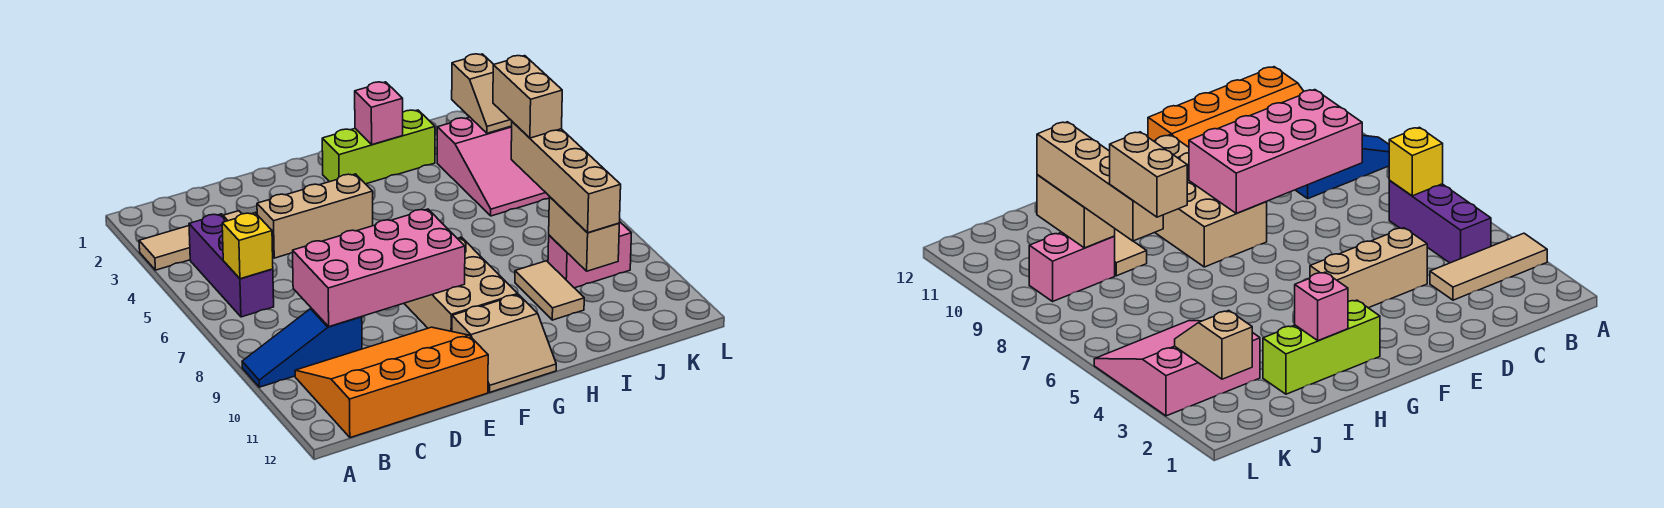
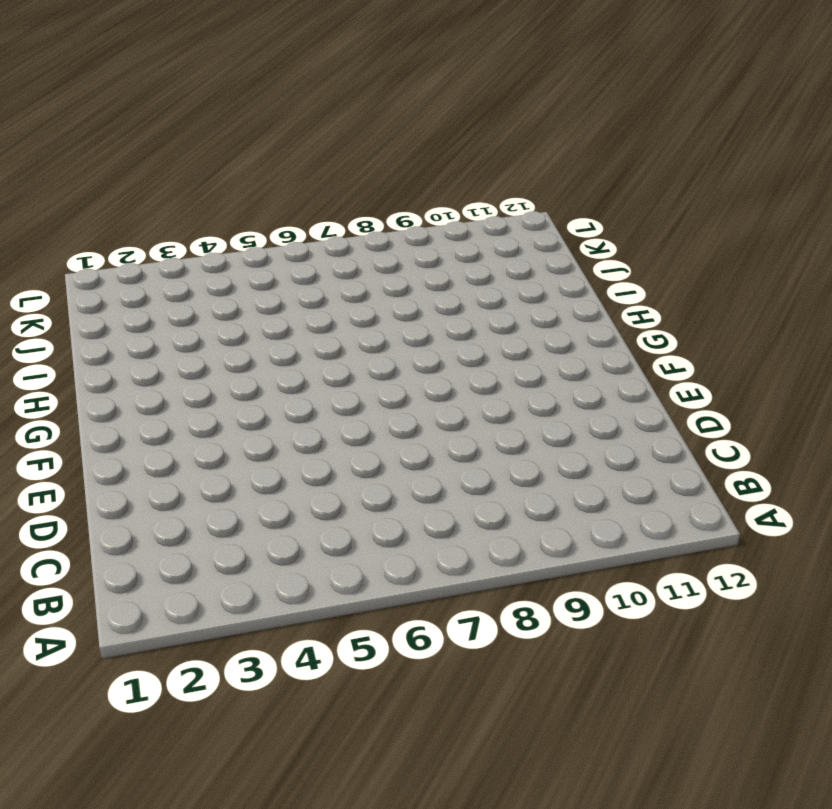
none -> tan 1x3 tile [139,211,242,270]
none -> blue 1x3 slope [242,308,362,387]
none -> purple 1x3 brick [189,214,274,317]

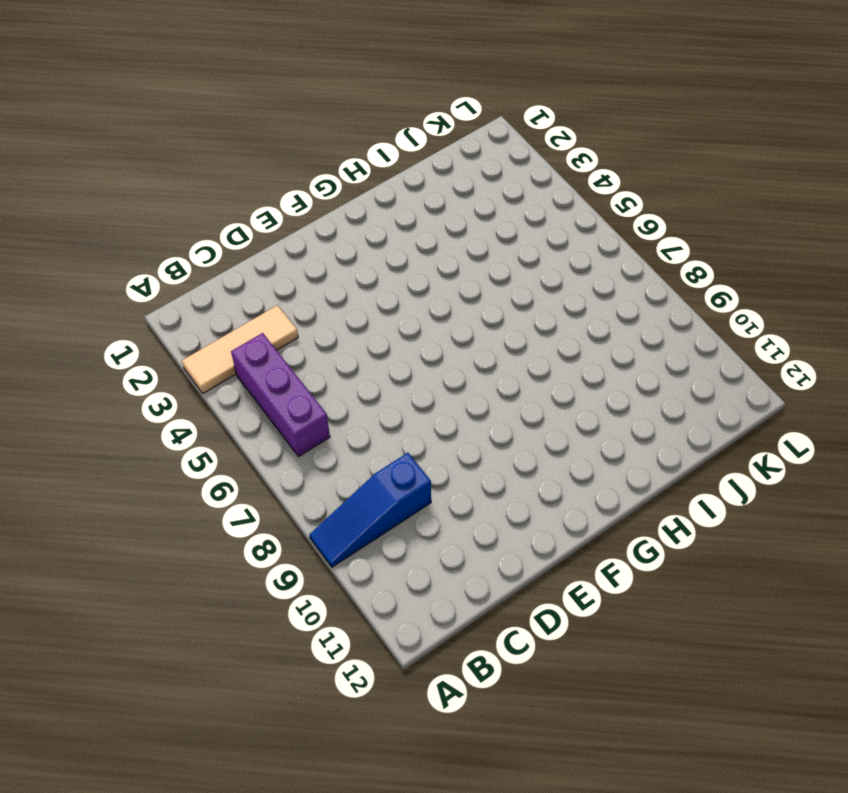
none -> orange 3x4 slope [295,327,488,438]
none -> tan 1x3 brick [257,174,373,258]
none -> tan 2x3 brick [404,237,518,331]

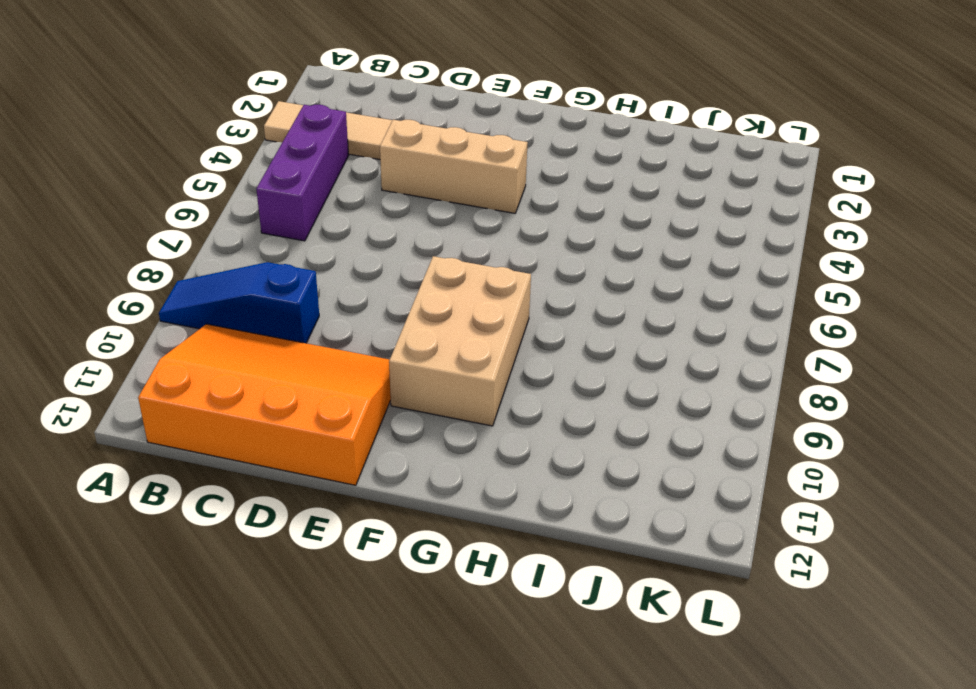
none -> tan 2x2 slope [452,295,556,392]
none -> lime 1x3 brick [322,110,435,184]
none -> tan 1x2 tile [515,261,584,320]

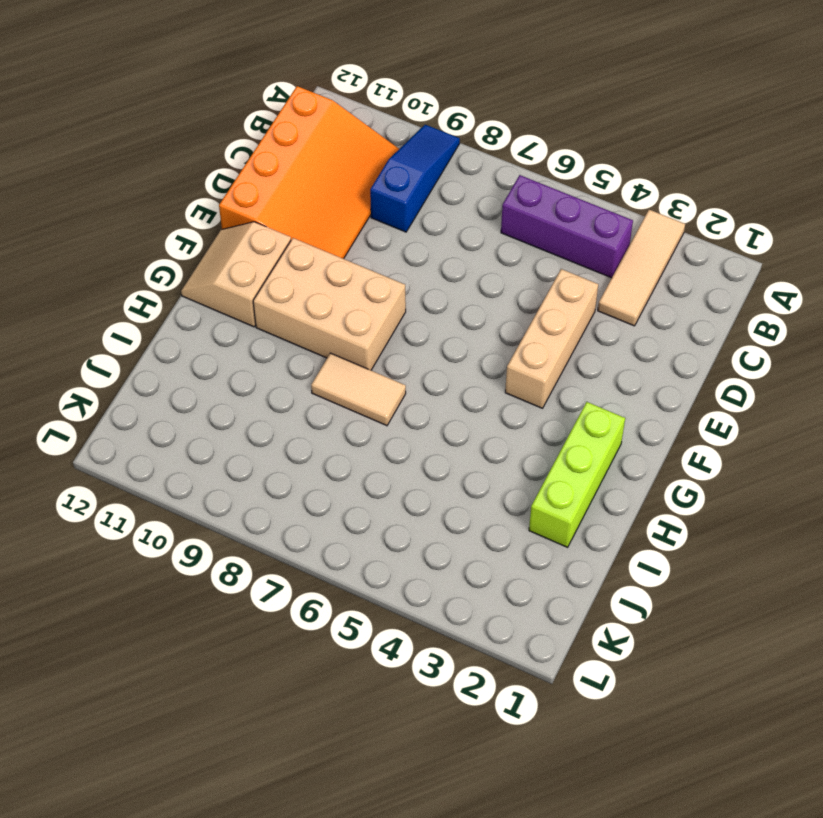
tan 1x2 tile [311,353,406,426] -> tan 1x2 tile moved to [515,261,584,320]
none -> pink 3x3 slope [437,117,550,216]
none -> pink 1x2 brick [548,222,631,288]
none -> yellow 1x1 brick [222,213,273,279]

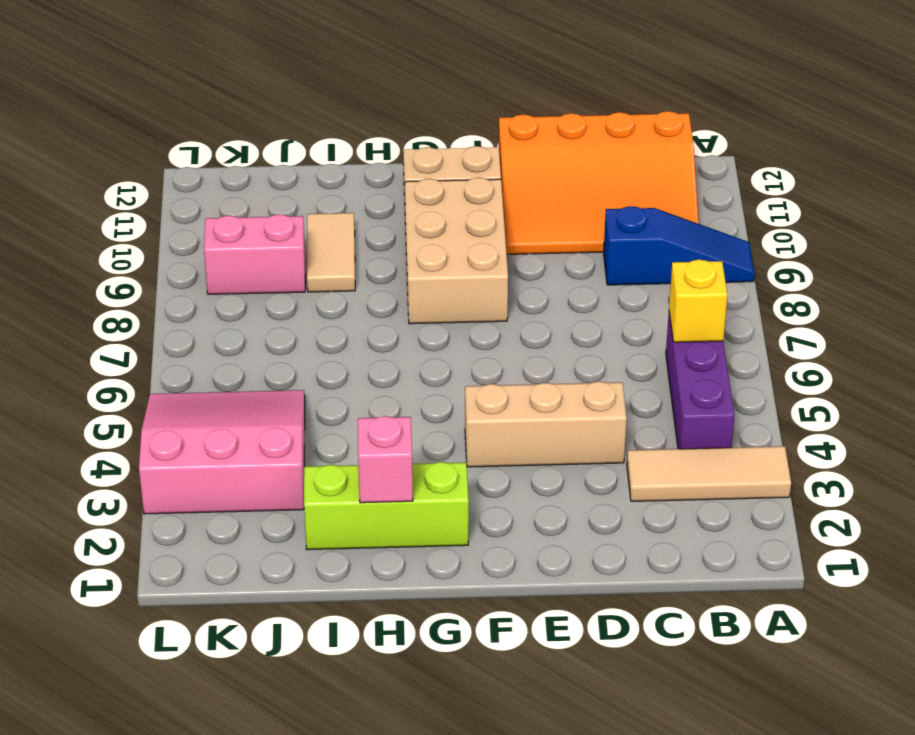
none -> pink 2x4 brick [293,209,465,327]
none -> tan 1x2 brick [549,197,619,271]
none -> tan 1x2 slope [452,54,512,133]

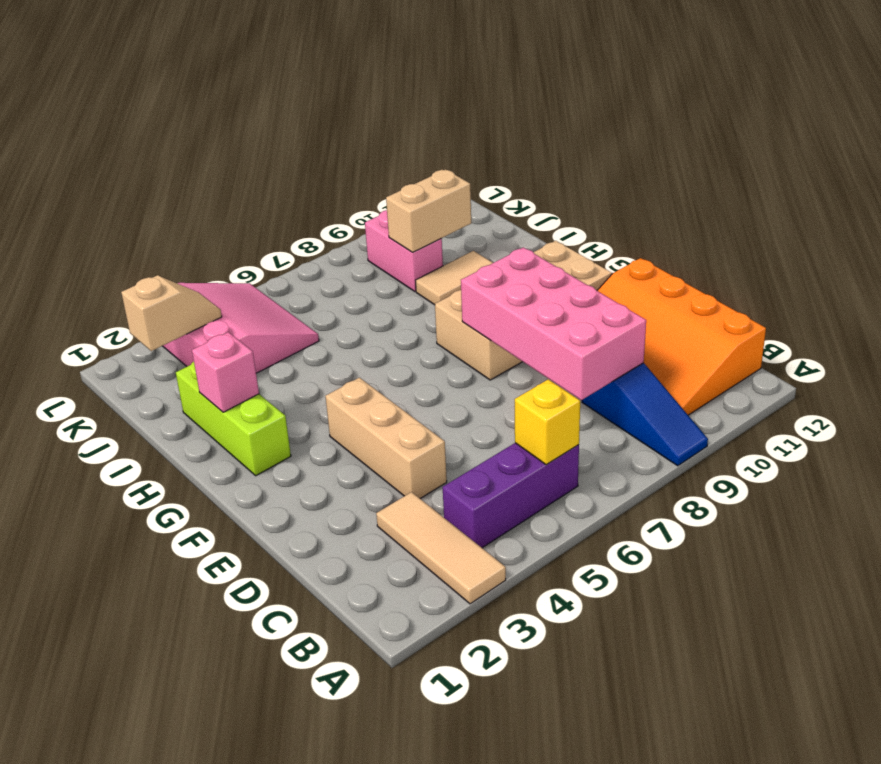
none -> tan 1x4 brick [511,122,621,233]
none -> tan 1x2 brick [493,56,562,138]

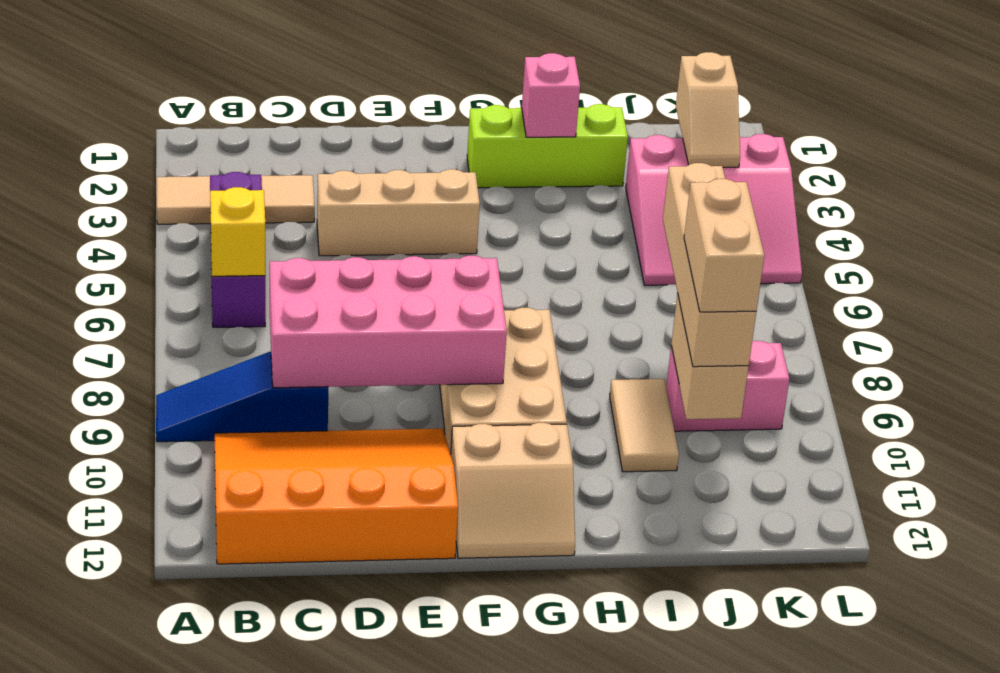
tan 1x2 brick [684,179,764,312] -> tan 1x2 brick moved to [493,56,562,138]

